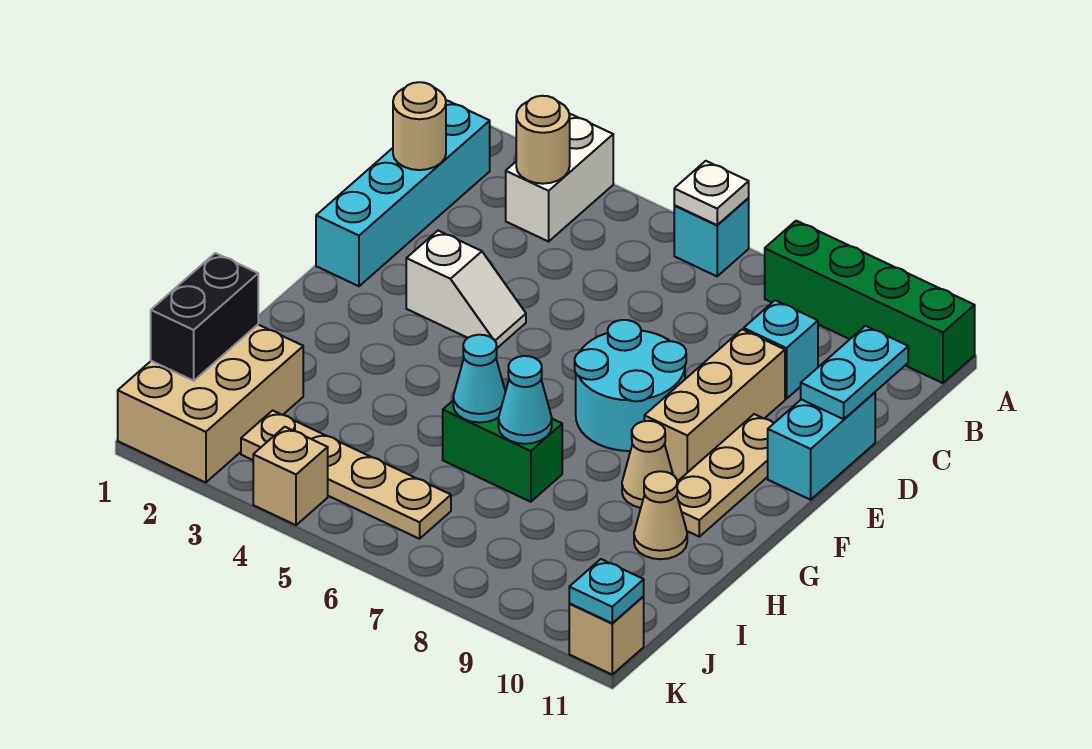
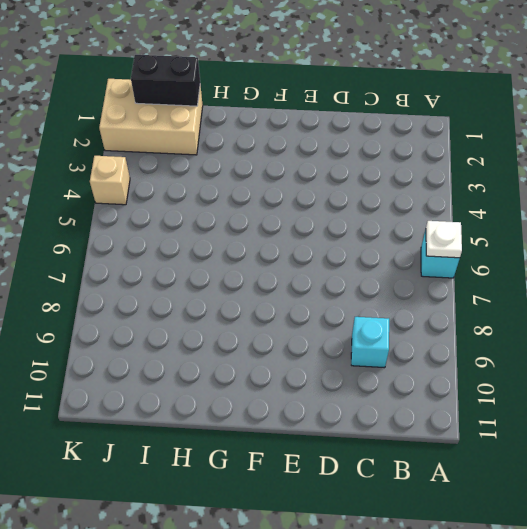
none -> white 1x2 brick [506,114,613,242]
none -> green 1x4 brick [765,221,975,383]
none -> cyan 1x4 brick [316,100,490,286]

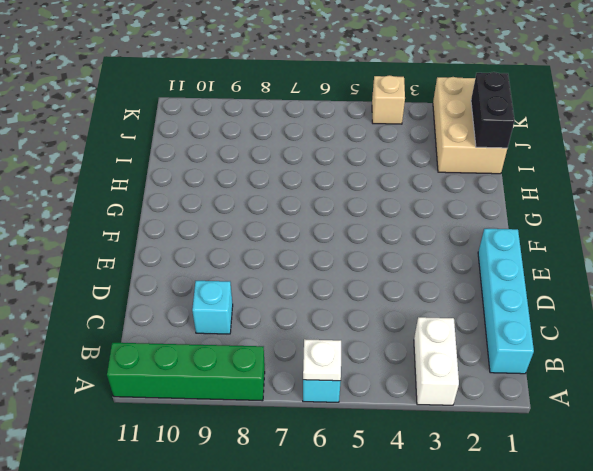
none -> tan 1x3 brick [644,330,785,481]
none -> cyan 1x2 brick [768,392,875,500]
none -> white 1x2 slope [406,231,526,348]

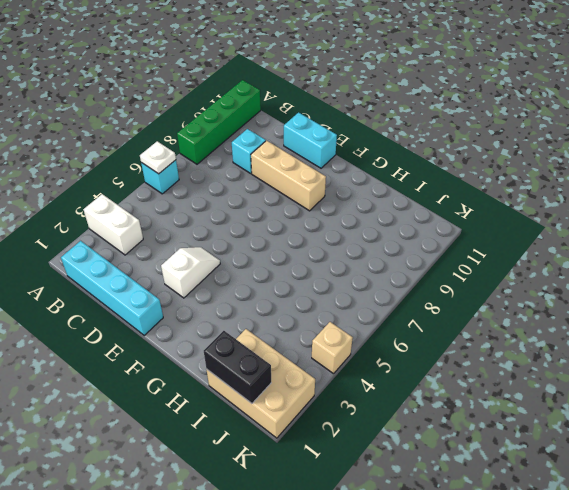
none -> cyan 2x2 round brick [575,320,686,451]
none -> tan 1x3 plate [677,414,774,537]
none -> tan 1x1 cone [622,421,673,508]

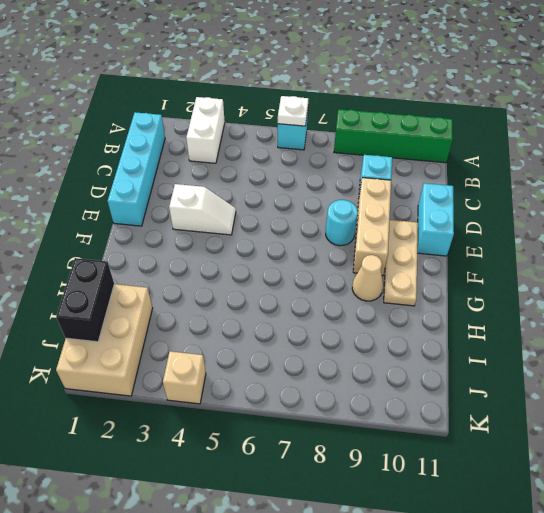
cyan 1x1 round brick [326,200,358,246] -> cyan 2x2 round brick [575,320,686,451]
none -> green 1x2 brick [443,401,562,502]
none -> tan 1x1 cone [634,471,687,559]
none -> tan 1x4 plate [241,410,451,539]

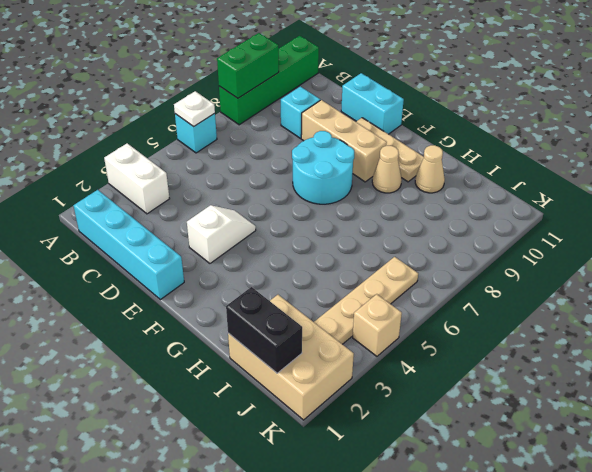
green 1x2 brick [217,33,279,98] -> green 1x2 brick moved to [443,401,562,502]
none -> tan 1x1 brick [569,597,644,674]
none -> tan 1x1 round brick [516,96,570,184]
none -> tan 1x1 round brick [393,82,446,170]

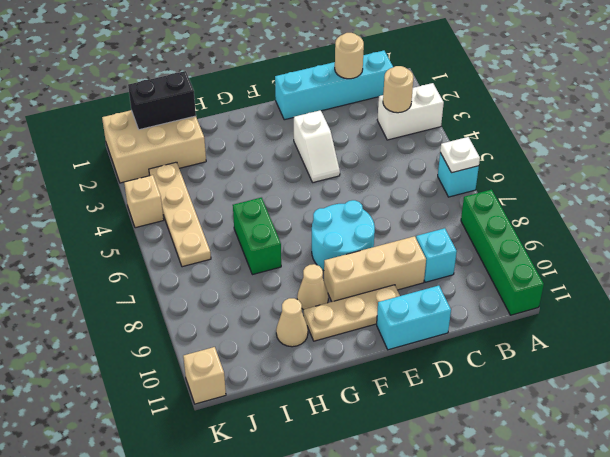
none -> cyan 1x2 plate [801,326,908,419]
none -> cyan 1x1 cone [453,335,505,423]
none -> cyan 1x1 cone [498,356,552,444]

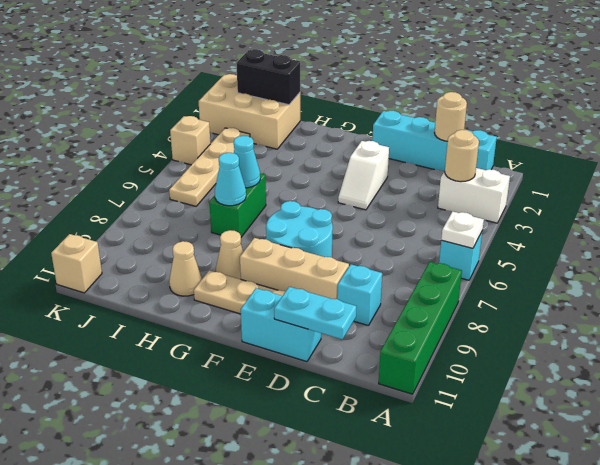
none -> cyan 1x1 plate [569,559,644,623]

